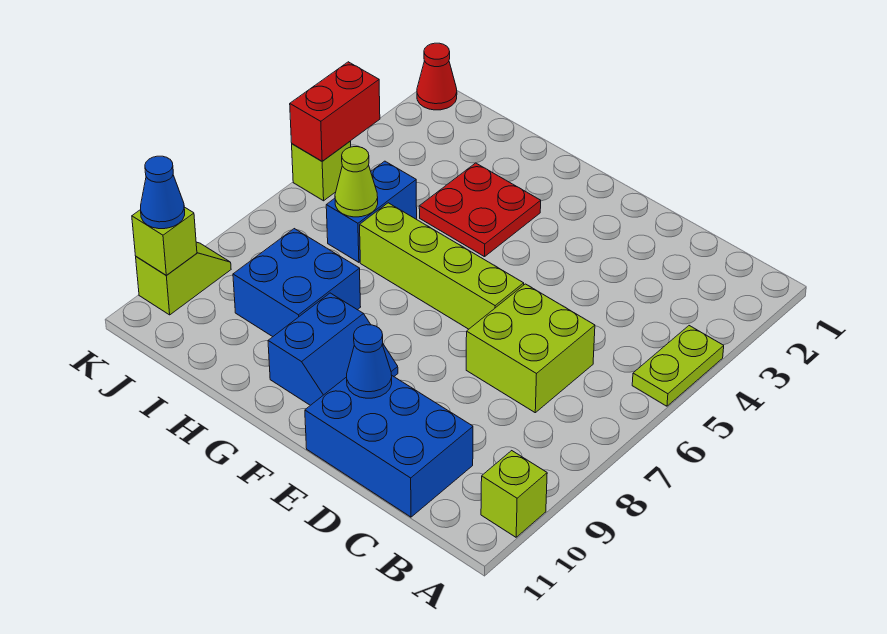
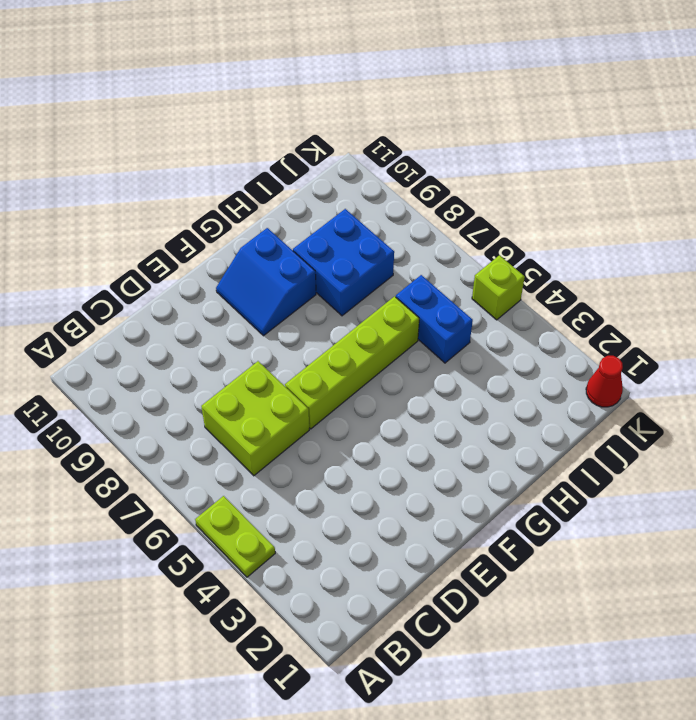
none -> lime 1x1 brick [481,451,547,537]
none -> blue 2x3 brick [305,376,473,517]
none -> red 2x2 plate [419,163,541,257]

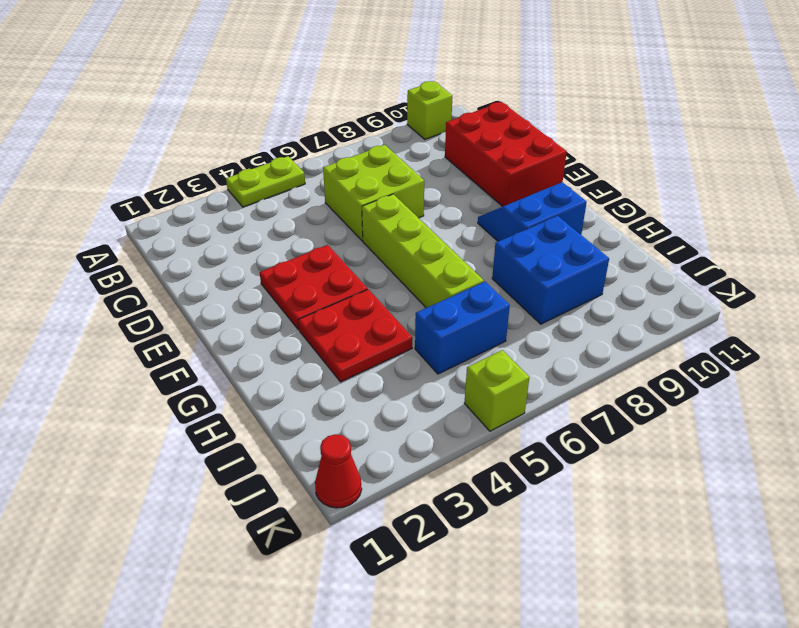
red 2x3 brick [445,102,567,207] -> blue 2x3 brick [305,376,473,517]
red 2x2 plate [260,245,367,330] -> none
none -> lime 1x2 slope [136,242,231,315]
none -> blue 1x1 cone [347,325,392,398]
none -> lime 1x1 cone [335,147,378,217]

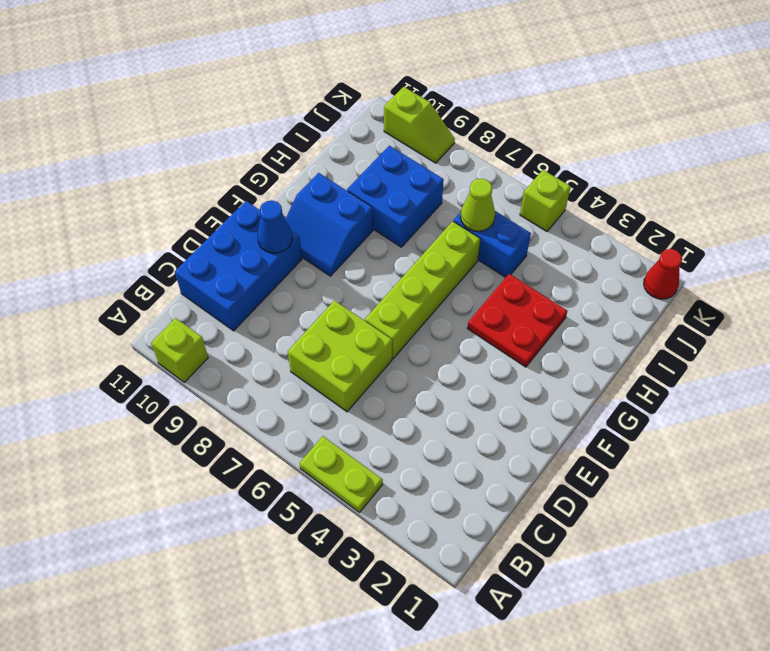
none -> red 1x2 brick [290,62,380,161]
none -> lime 1x1 brick [132,207,197,275]
none -> blue 1x1 cone [141,156,185,229]

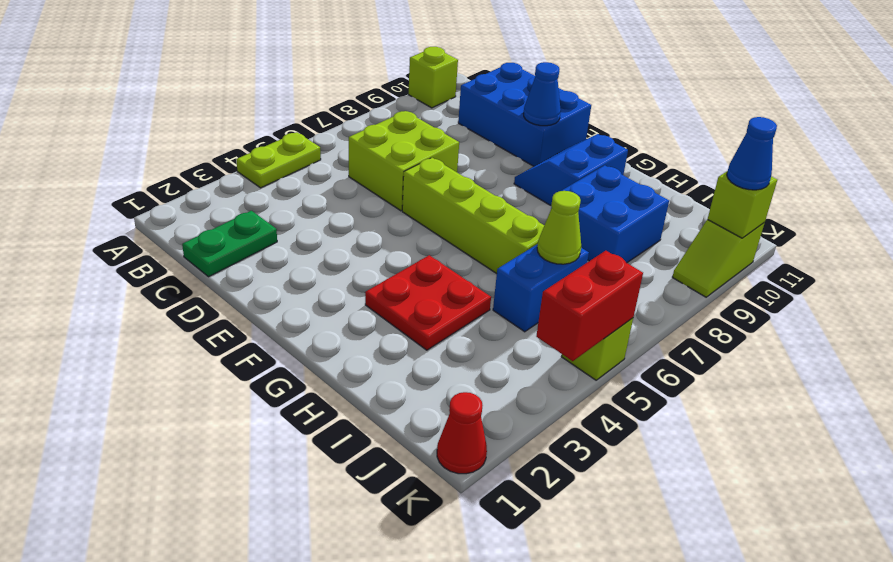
green 1x2 plate [182,211,277,277] -> none

